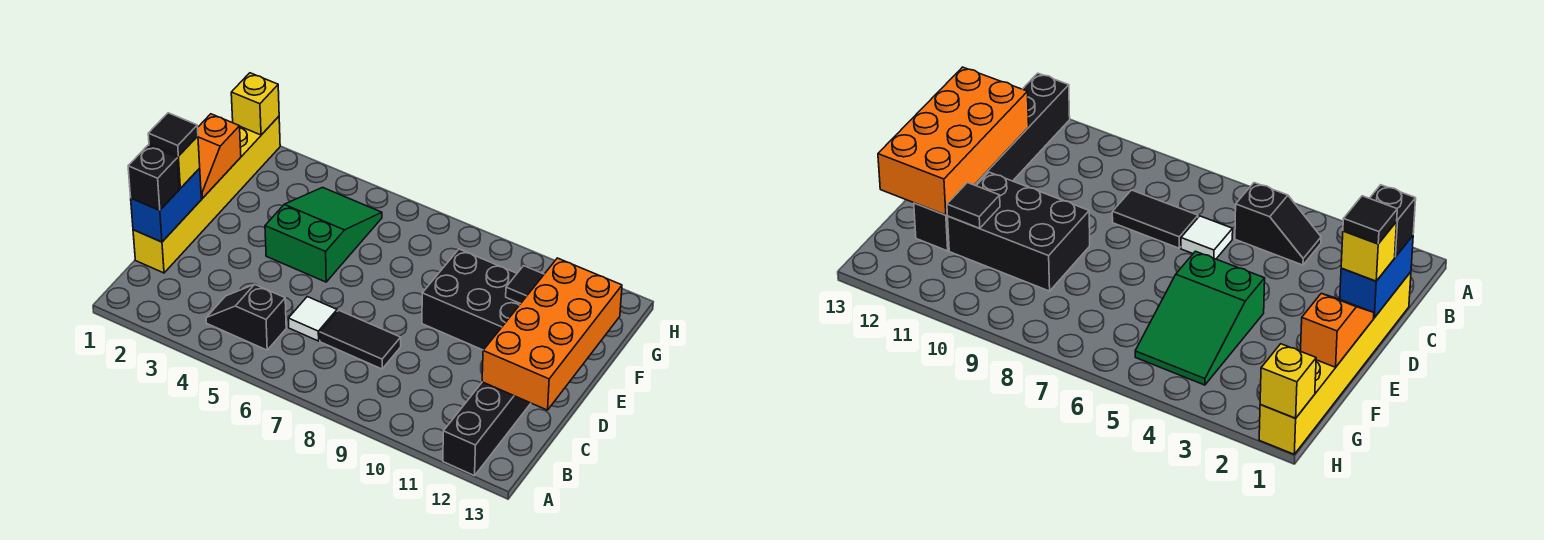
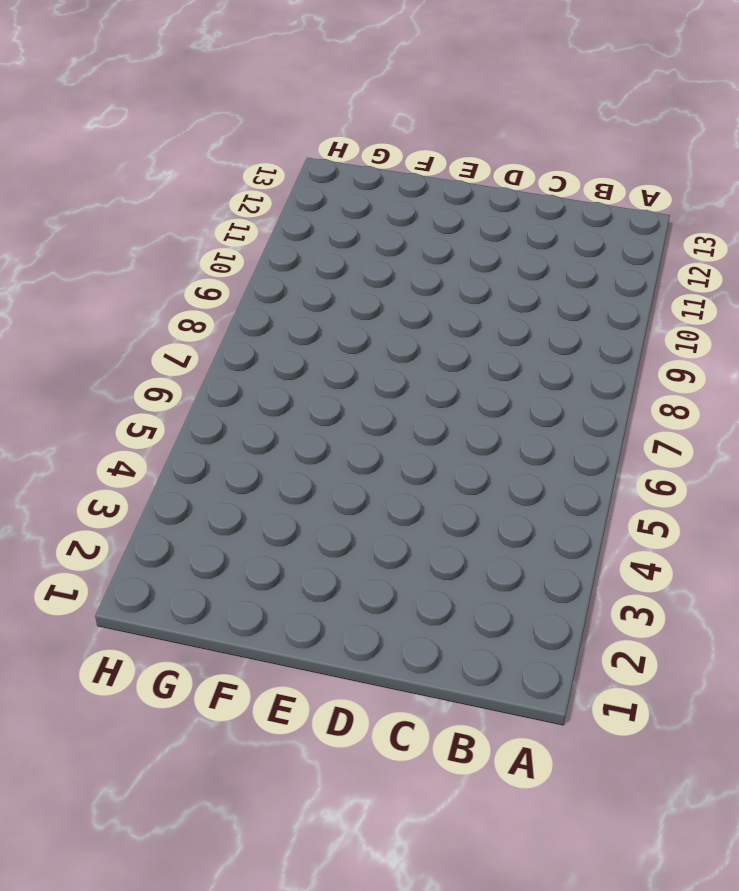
none -> black 1x6 brick [443,382,531,476]
none -> black 1x2 slope [206,284,286,350]
none -> yellow 1x6 brick [133,116,280,273]

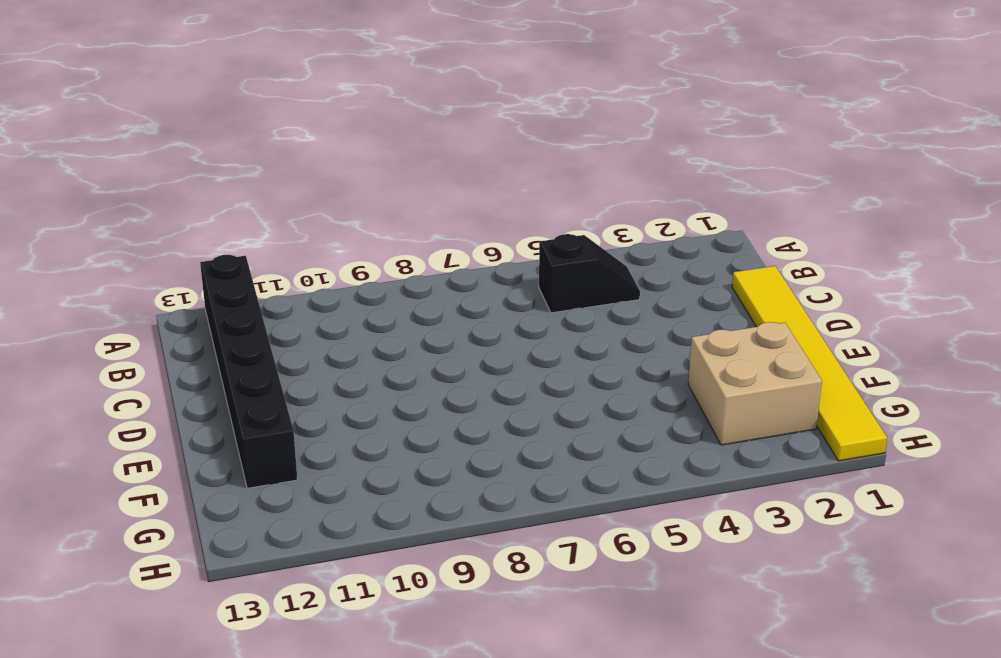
yellow 1x6 tile [732,266,887,461] -> yellow 1x6 brick [133,116,280,273]
tan 2x2 brick [688,322,822,445] -> none
none -> white 1x1 tile [288,297,337,341]
none -> black 1x2 tile [320,310,401,369]
none -> green 2x3 slope [265,187,382,282]

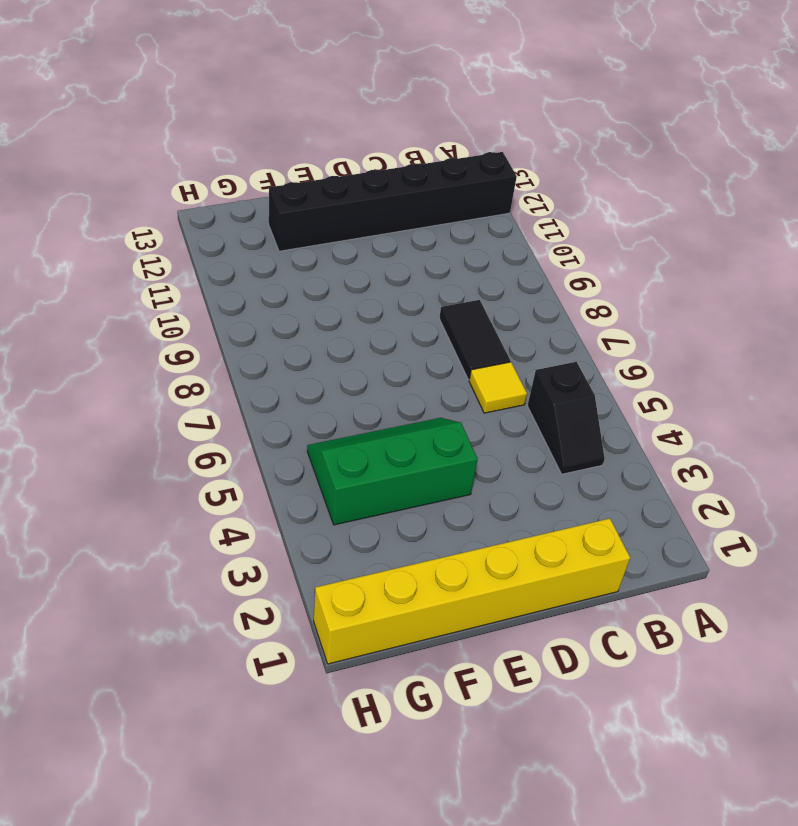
yellow 1x1 tile [469,362,527,413] -> white 1x1 tile [288,297,337,341]
green 2x3 slope [307,418,478,525] -> green 2x3 slope turned to [265,187,382,282]
none -> black 2x3 brick [422,249,520,350]
none -> blue 1x2 brick [131,168,202,242]
none -> orange 2x4 brick [482,258,622,410]

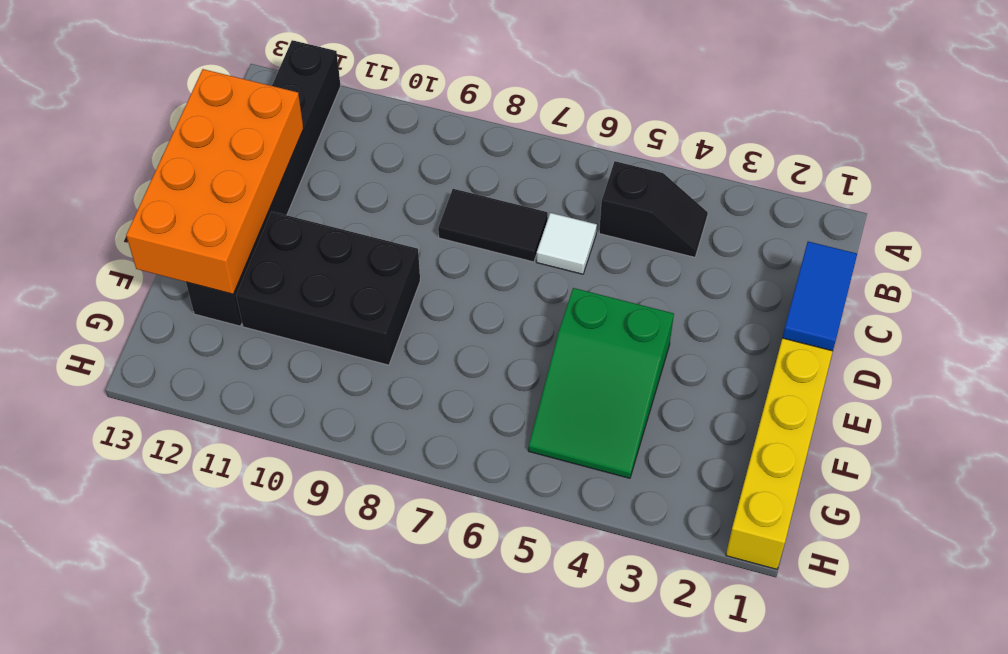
blue 1x2 tile [782,242,857,351] -> blue 1x2 brick [131,168,202,242]
none -> orange 1x2 slope [198,114,241,198]
none -> black 1x1 tile [506,266,544,304]
none -> yellow 1x1 brick [231,73,279,135]

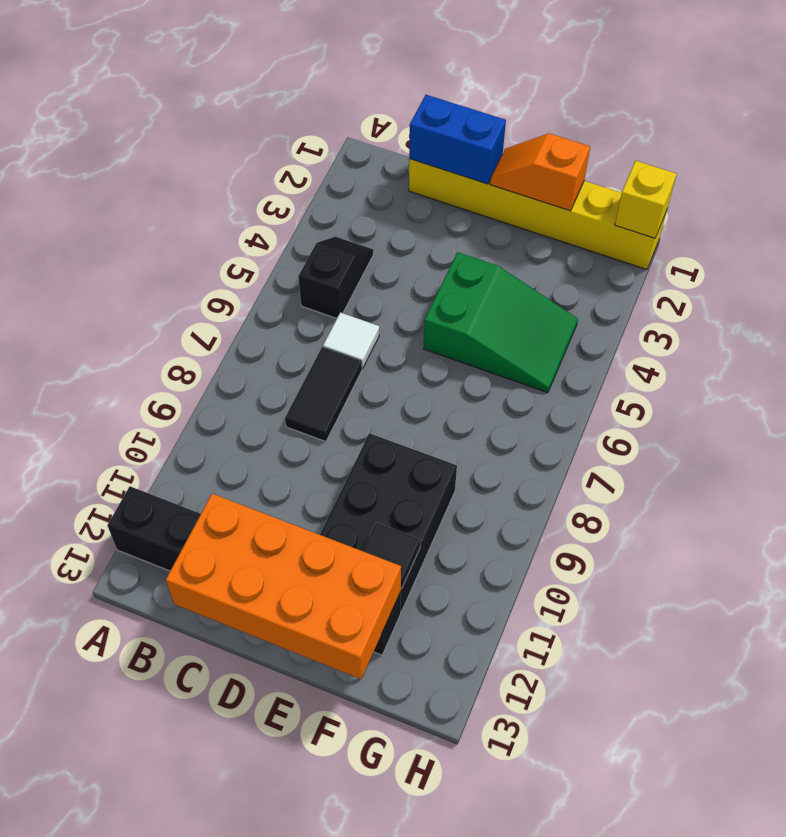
none -> black 1x1 brick [128,145,179,210]
none -> yellow 1x1 brick [149,136,200,188]
none -> black 1x1 tile [148,113,198,156]

